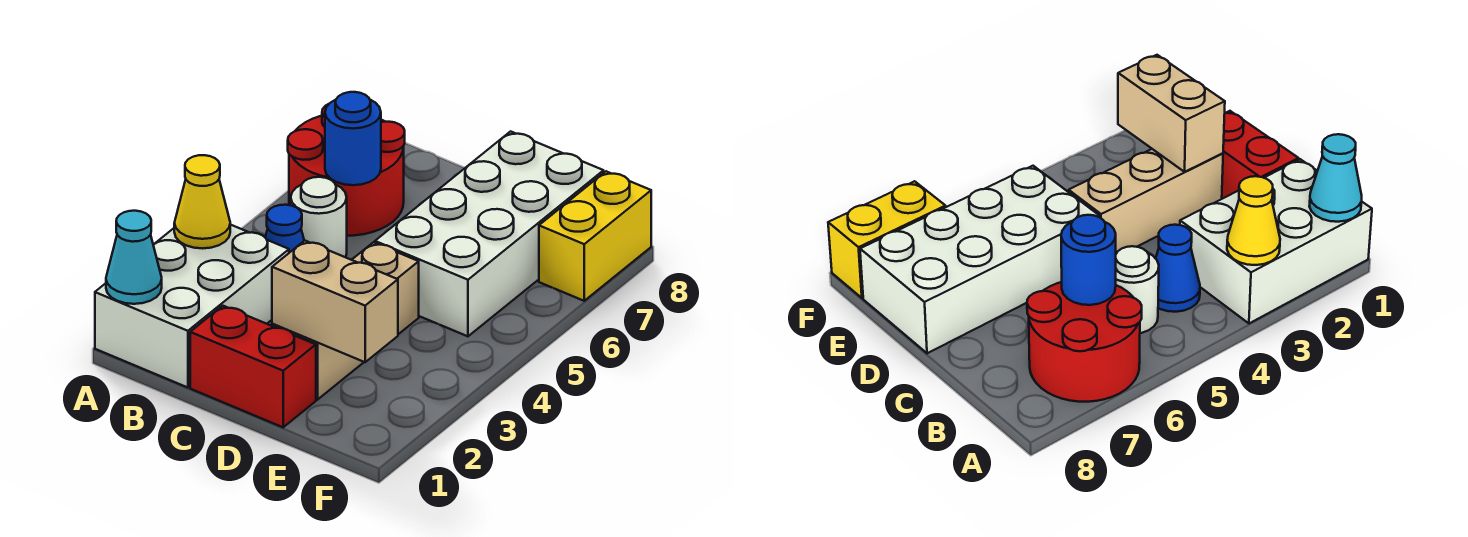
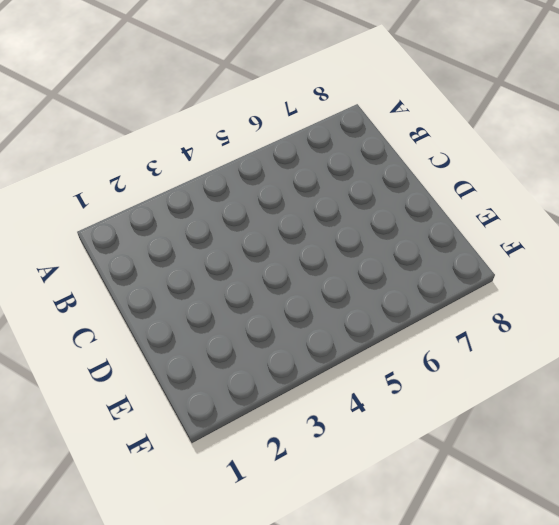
none -> white 2x3 brick [95,225,289,388]
none -> red 2x2 round brick [288,104,405,236]
none -> blue 1x1 cone [265,205,304,253]

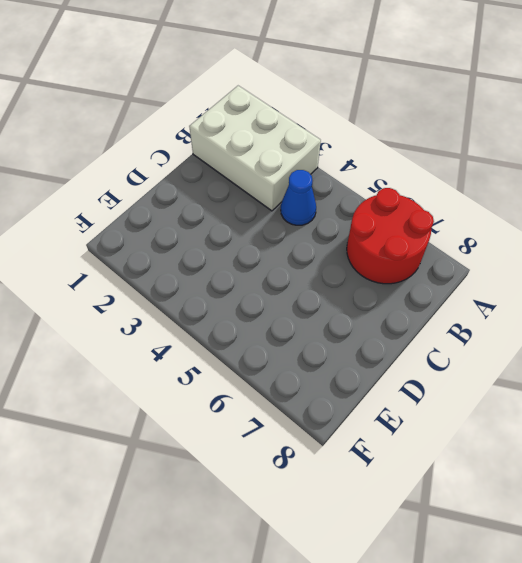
none -> white 1x1 round brick [291,177,347,257]
none -> red 1x2 brick [190,306,316,427]
none -> tan 1x3 brick [272,242,419,400]

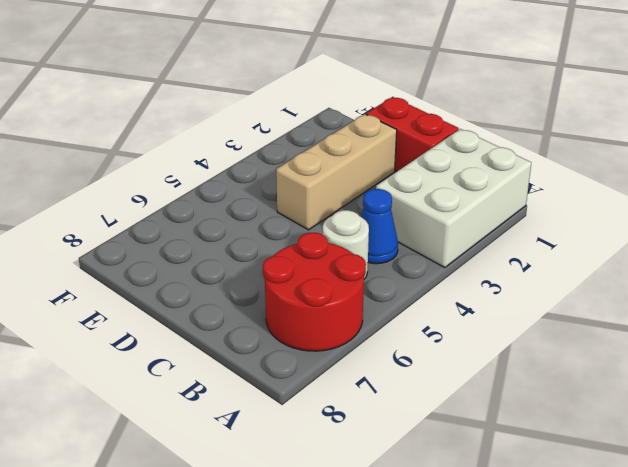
none -> white 2x4 brick [375,131,604,336]
none -> yellow 1x2 brick [539,171,651,301]
none -> cyan 1x1 cone [106,211,162,304]

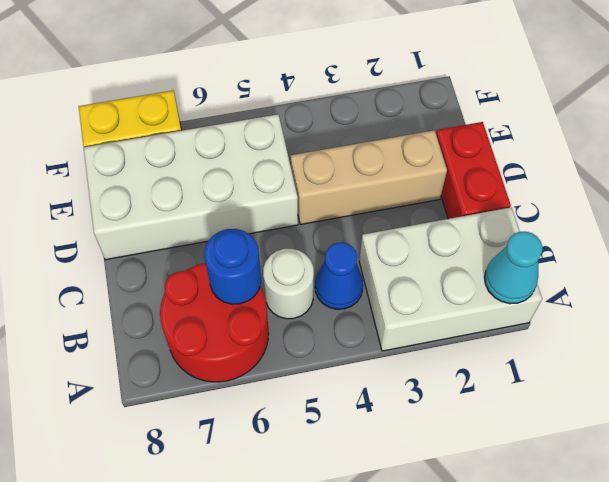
none -> yellow 1x1 cone [174,155,230,249]
none -> tan 1x2 brick [272,241,398,362]

